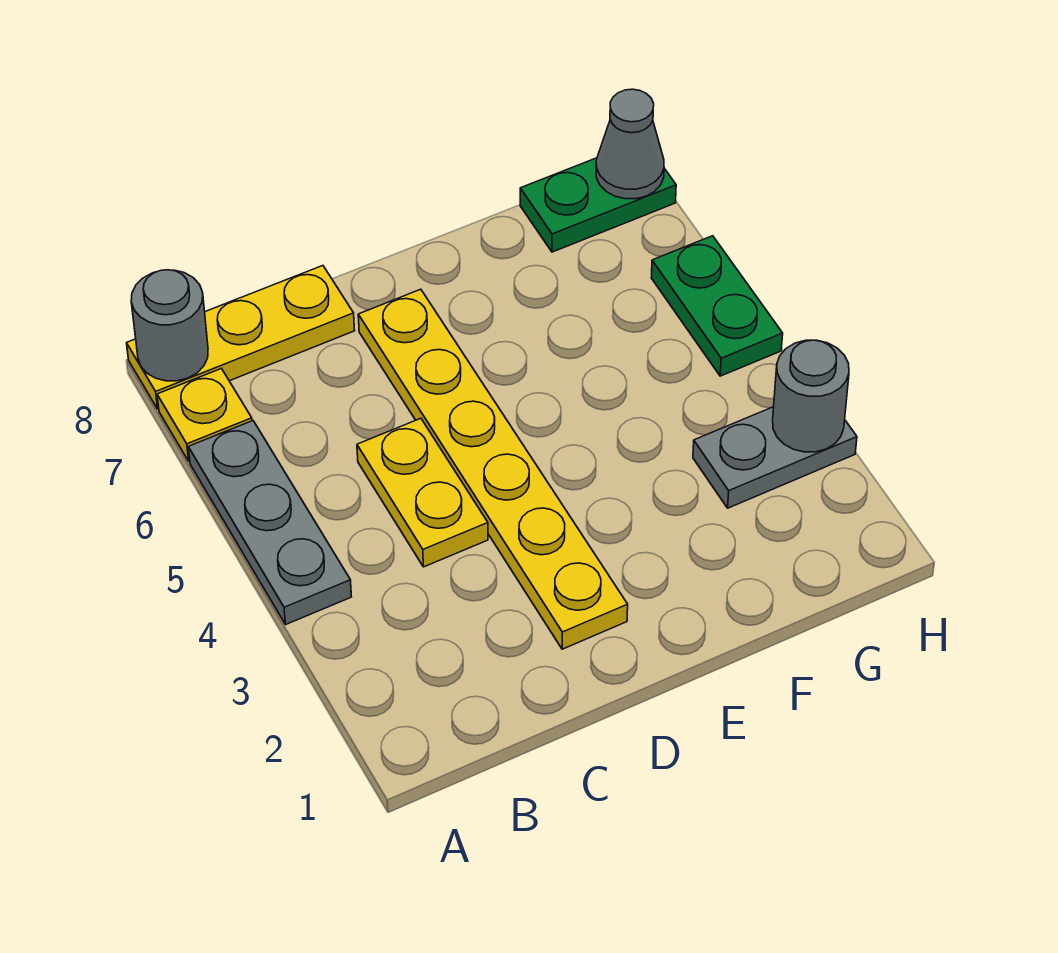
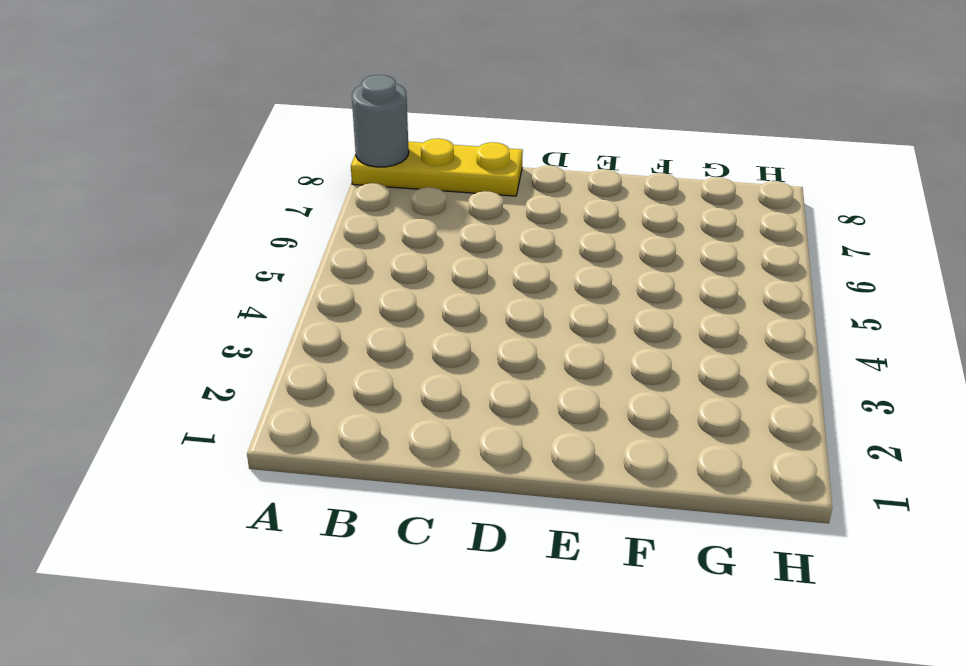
none -> grey 1x3 plate [188,421,351,625]
none -> yellow 1x1 plate [157,369,252,461]

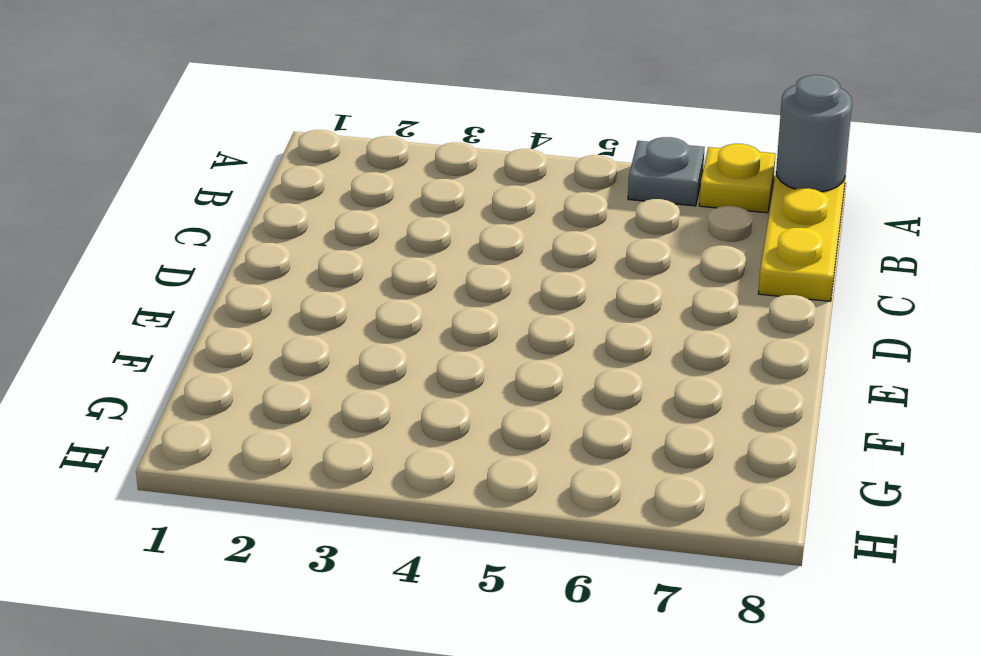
grey 1x1 plate [628,137,705,206] -> grey 1x3 plate [188,421,351,625]
none -> yellow 1x2 plate [357,418,488,567]
none -> yellow 1x6 plate [358,289,628,649]

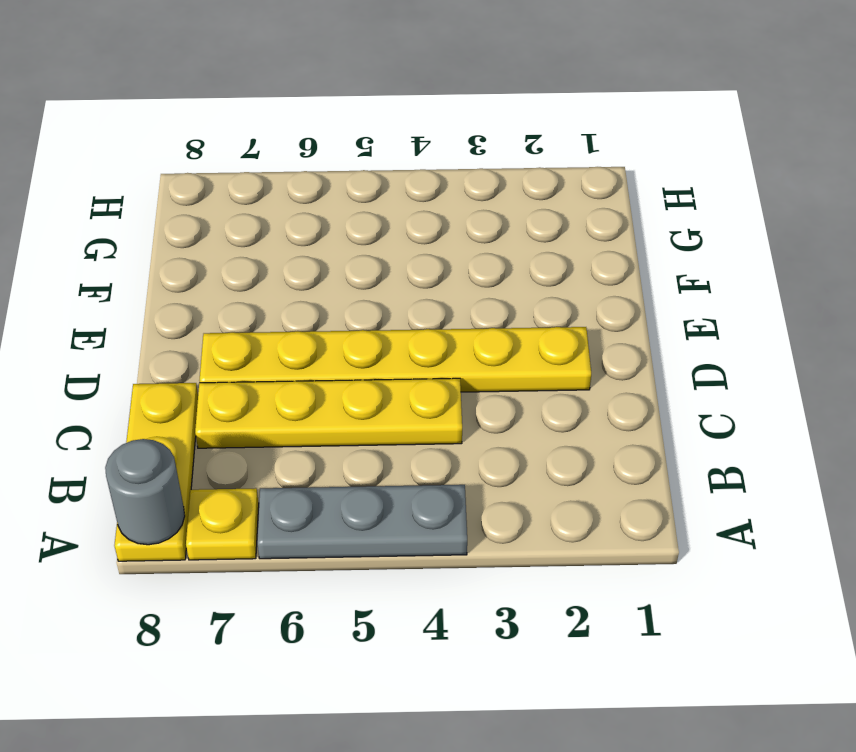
yellow 1x4 plate [195,378,462,448] -> yellow 1x2 plate [357,418,488,567]
none -> grey 1x2 plate [693,407,857,508]
none -> green 1x2 plate [520,158,676,252]

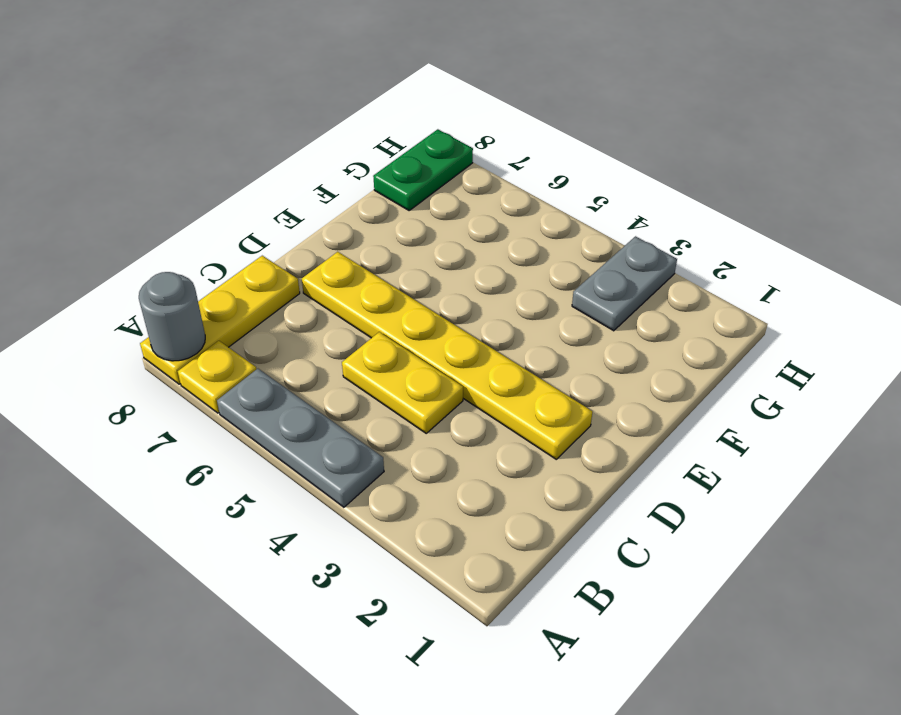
none -> green 1x2 plate [651,236,783,376]
none -> grey 1x1 round brick [773,340,849,452]

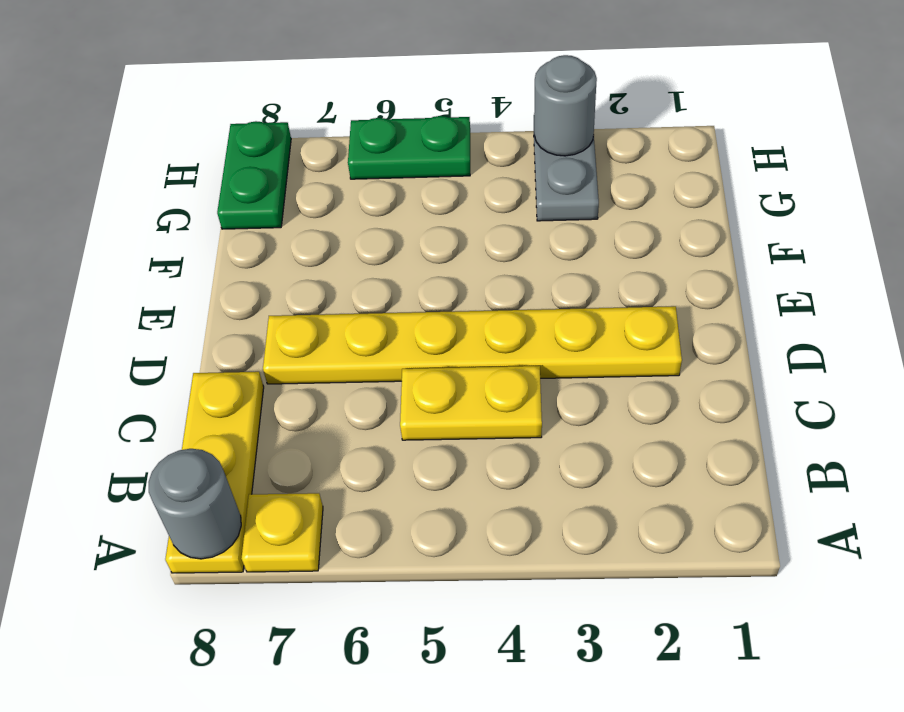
none -> grey 1x3 plate [188,421,351,625]
none -> grey 1x1 cone [596,89,664,199]

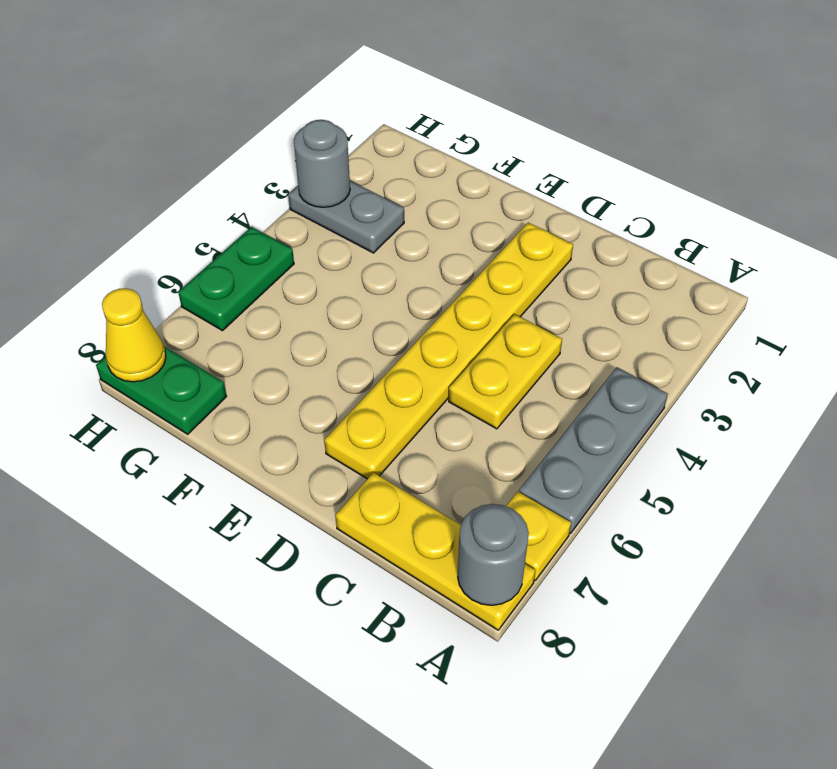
yellow 1x1 cone [102,288,166,382] -> grey 1x1 cone [596,89,664,199]

